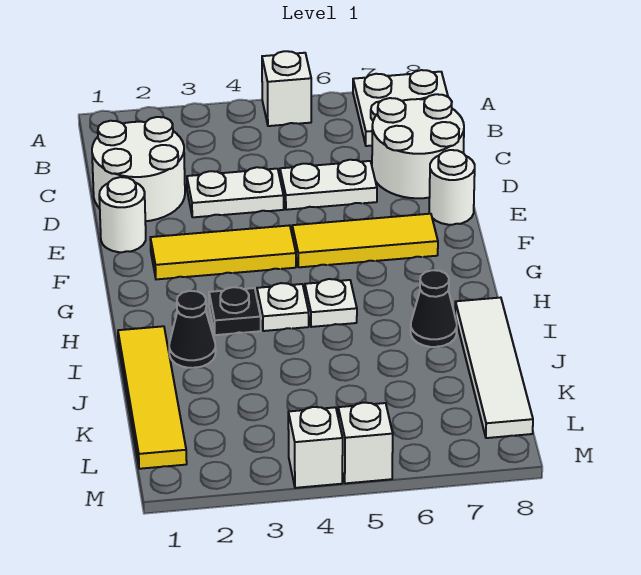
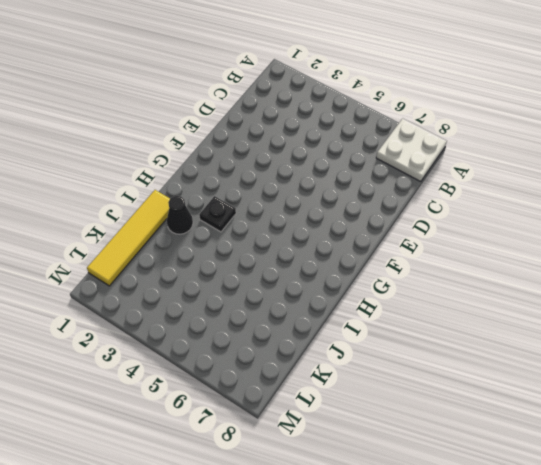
none -> white 1x1 brick [262,51,311,126]
none -> white 2x2 round brick [92,117,185,221]
none -> white 2x2 round brick [372,94,464,198]

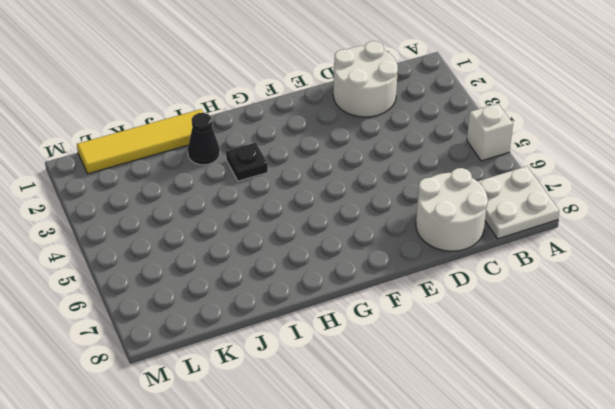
none -> white 1x2 plate [187,167,284,217]
none -> white 1x2 plate [280,160,377,210]
none -> white 1x1 round brick [99,177,146,252]

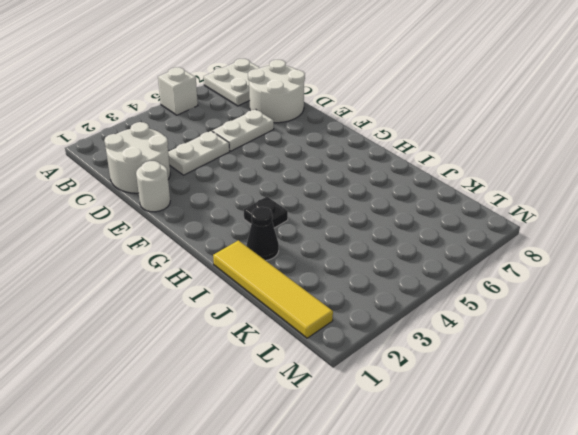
none -> white 1x1 round brick [429,150,475,225]
none -> yellow 1x3 tile [150,225,296,279]
none -> yellow 1x3 tile [292,214,438,267]

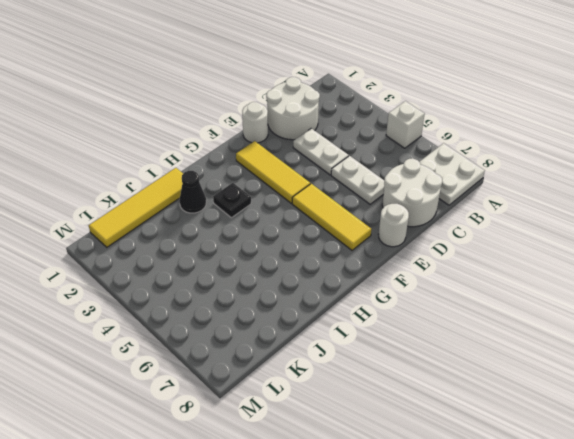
none -> white 1x1 plate [257,283,309,331]
none -> white 1x1 plate [305,279,357,327]
none -> black 1x1 cone [411,270,457,347]

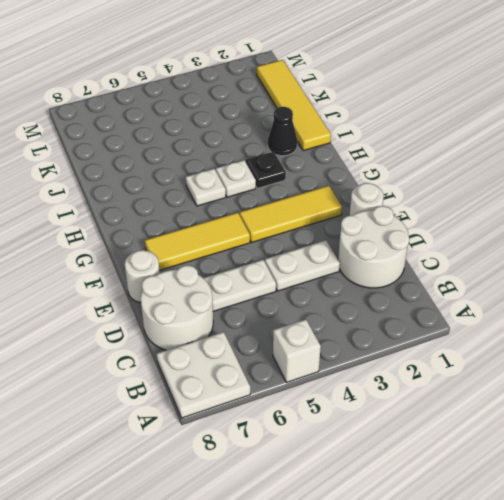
none -> black 1x1 cone [411,270,457,347]
none -> white 1x4 tile [455,298,533,438]
none -> white 1x1 brick [288,407,343,488]

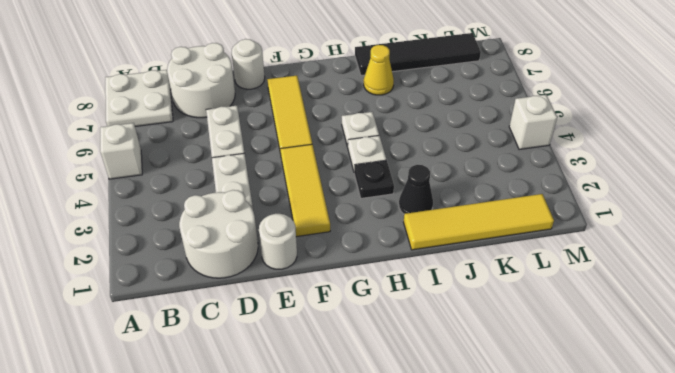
yellow 1x1 cone [364,45,394,95] -> black 1x1 cone [411,270,457,347]
black 1x4 tile [355,33,481,75] -> white 1x4 tile [455,298,533,438]
none -> white 1x1 brick [338,403,393,483]

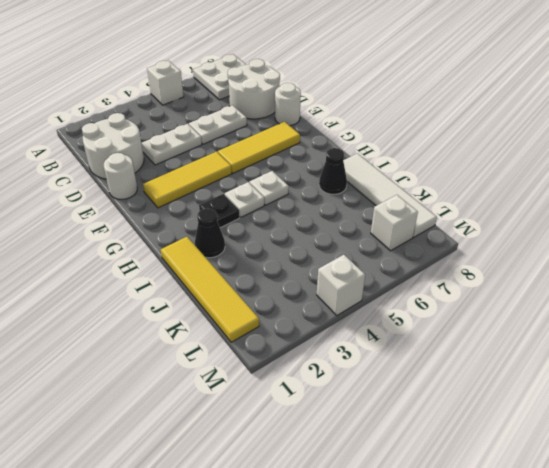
white 1x1 brick [371,195,418,251] -> white 1x1 brick moved to [338,403,393,483]

